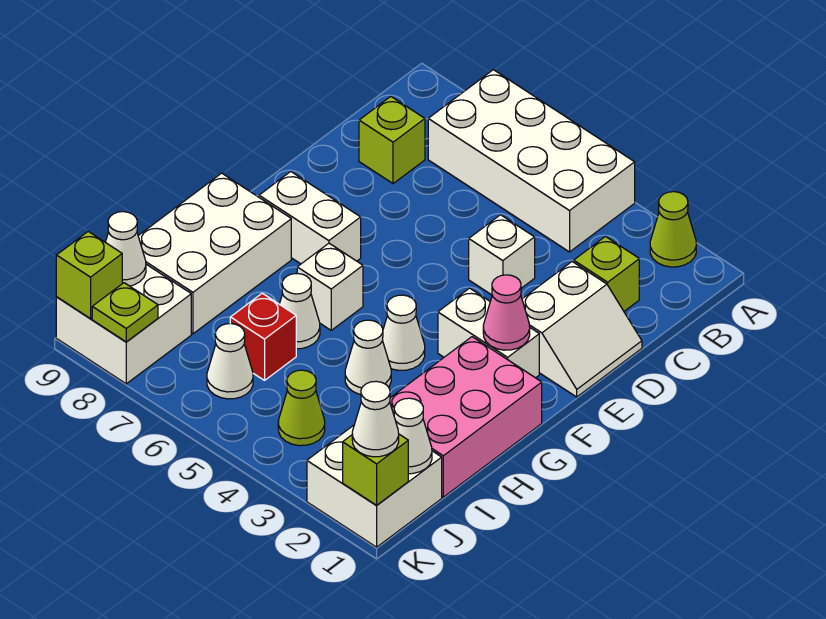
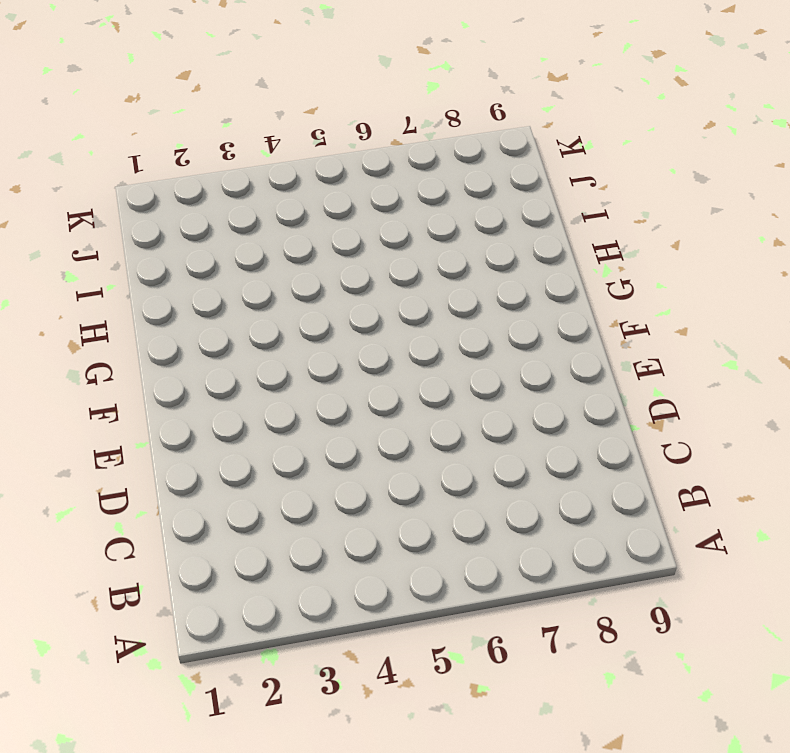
none -> lime 1x1 cone [650,192,696,267]
none -> white 2x4 brick [428,70,635,252]
none -> lime 1x1 brick [574,237,639,311]

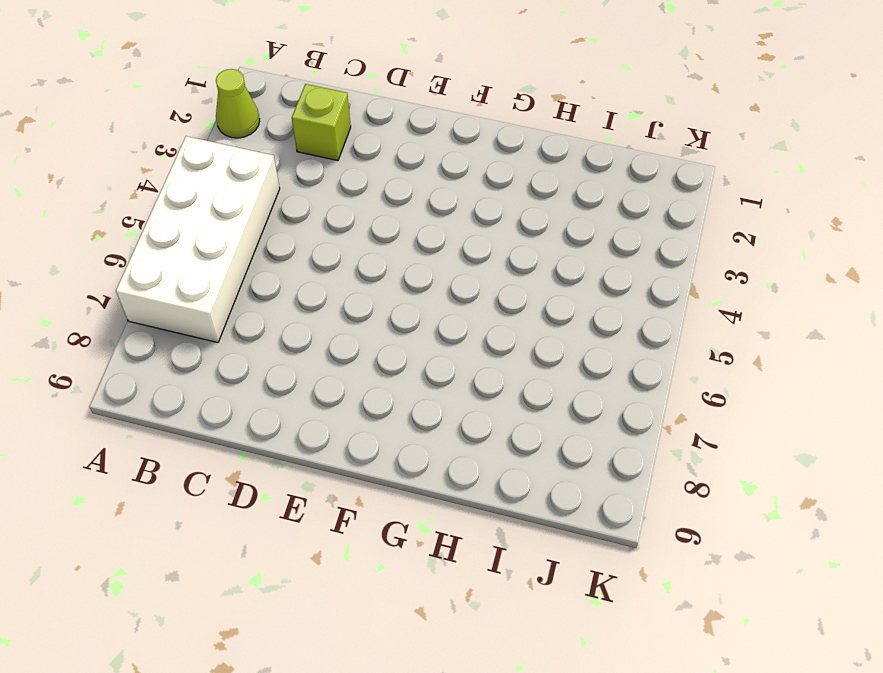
none -> lime 1x1 brick [359,97,425,184]
none -> white 2x2 slope [522,262,642,397]
none -> white 1x1 brick [469,215,535,295]

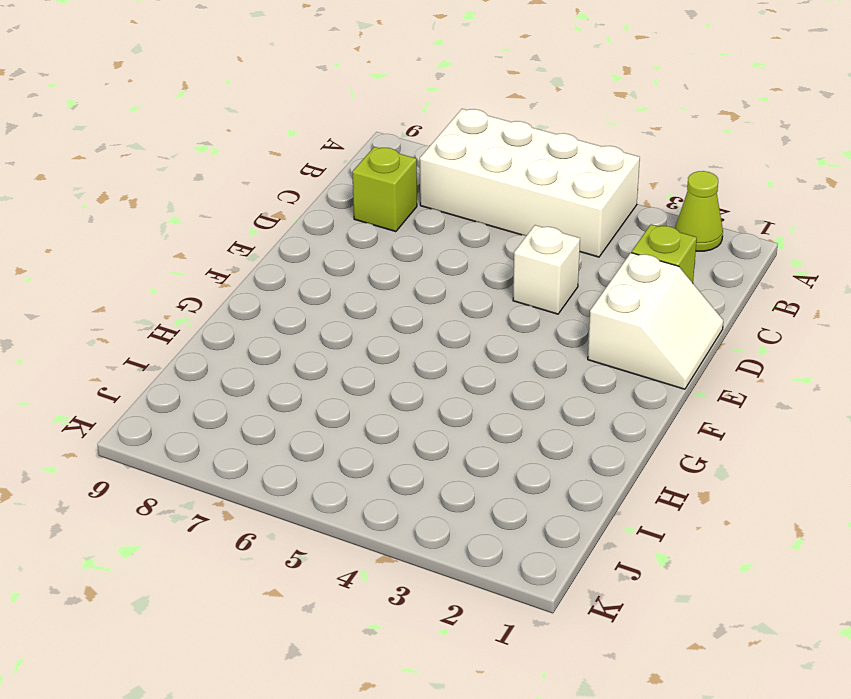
none -> white 1x2 brick [438,288,539,378]
none -> white 1x2 brick [259,172,361,264]
none -> pink 2x3 brick [390,337,542,497]

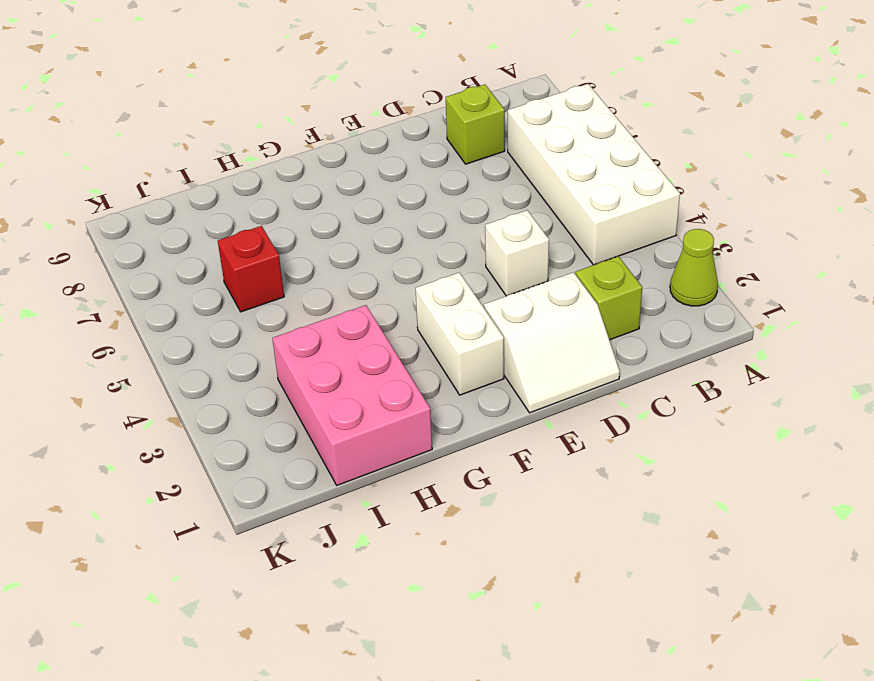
pink 2x3 brick [272,305,432,485] -> pink 2x3 brick turned to [390,337,542,497]
none -> white 1x2 brick [259,172,361,264]
none -> white 1x1 cone [383,295,425,370]
none -> white 1x1 brick [297,243,363,330]

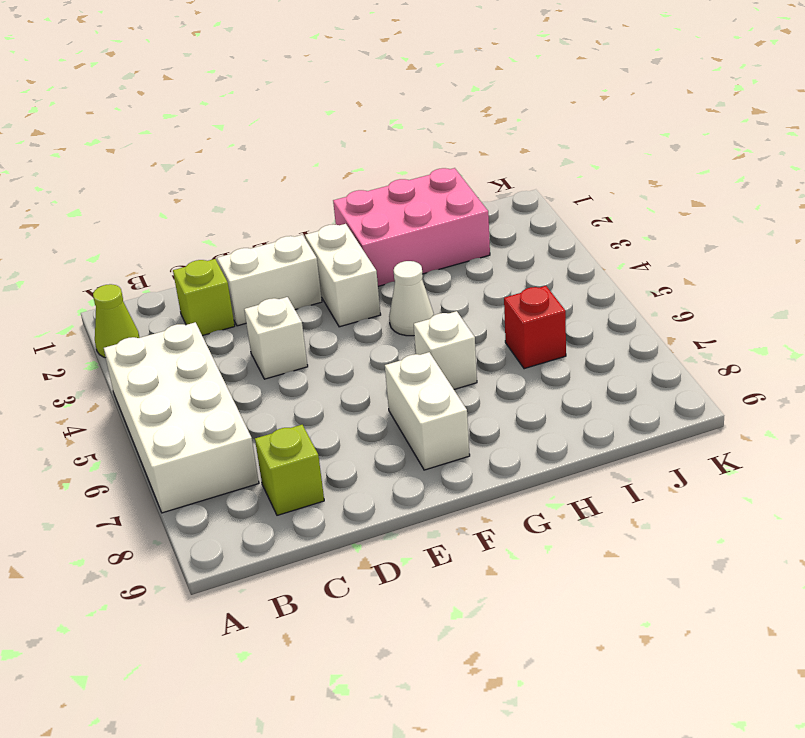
none -> white 2x3 brick [138,173,291,334]
none -> white 1x1 cone [345,320,391,394]
none -> white 1x1 cone [280,273,320,349]

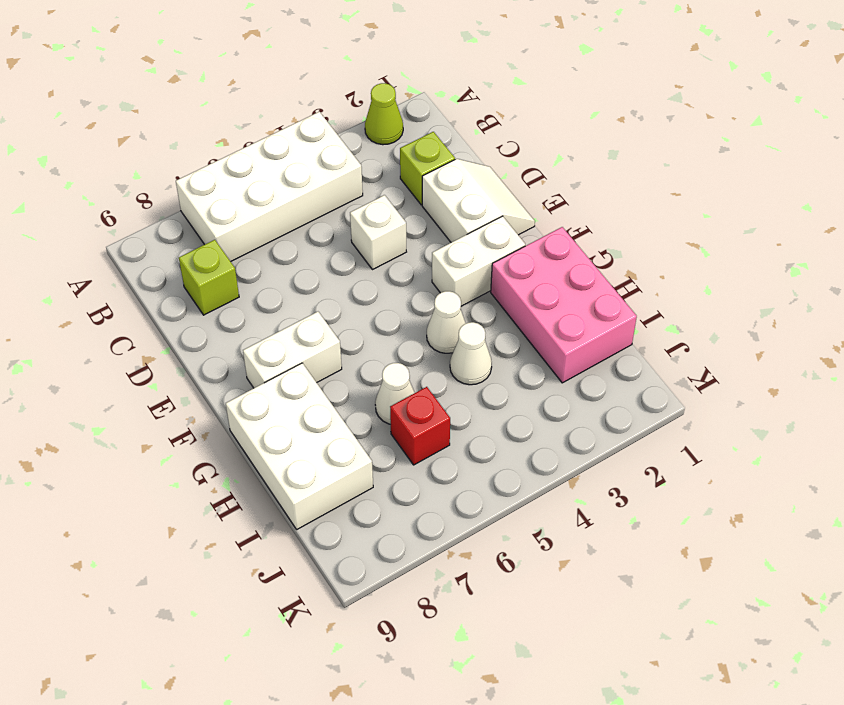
none -> white 1x1 brick [297,243,363,330]
none -> white 2x2 brick [307,425,442,547]
none -> lime 1x1 cone [278,370,325,446]

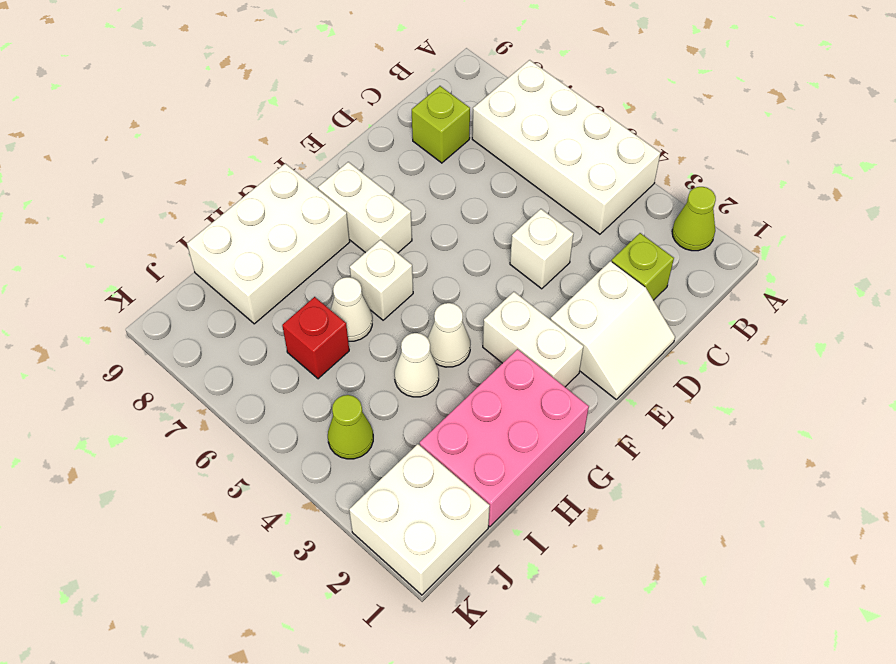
none -> white 1x1 cone [207,324,253,399]
none -> white 2x2 brick [56,264,191,384]
none -> pink 1x1 cone [483,275,530,350]

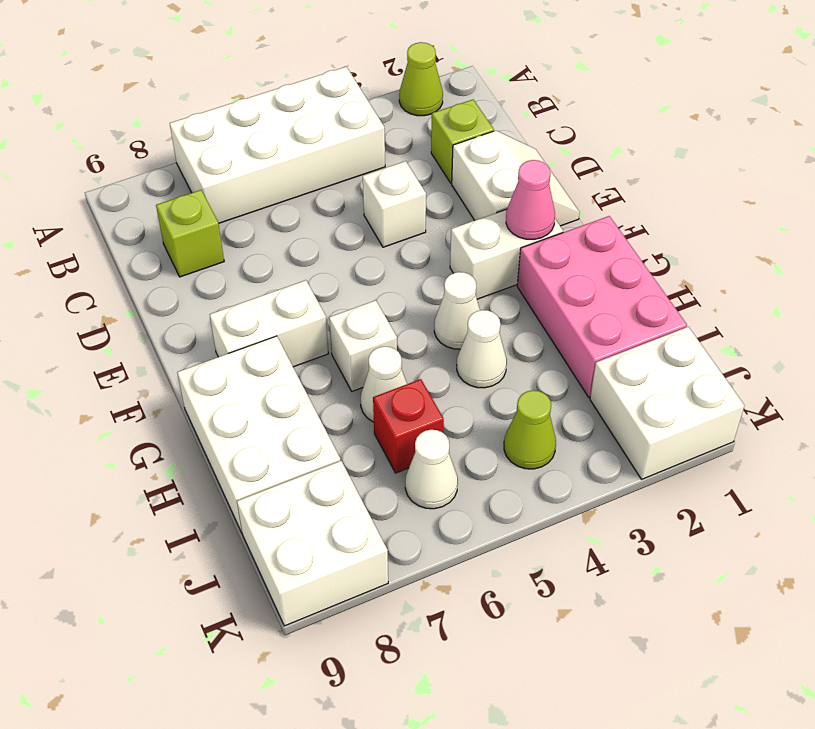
none -> white 1x1 cone [394,398,432,474]
none -> white 1x1 cone [105,212,146,286]
none -> lime 1x1 brick [343,434,408,505]

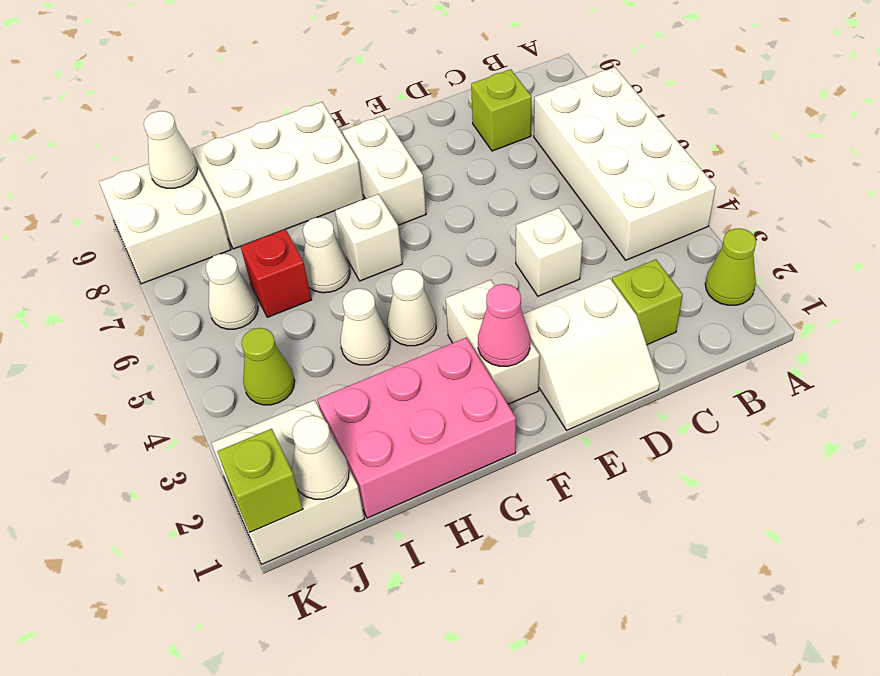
none -> lime 1x1 plate [92,283,158,342]
none -> lime 1x1 brick [56,231,122,319]
none -> white 1x1 cone [352,381,399,457]

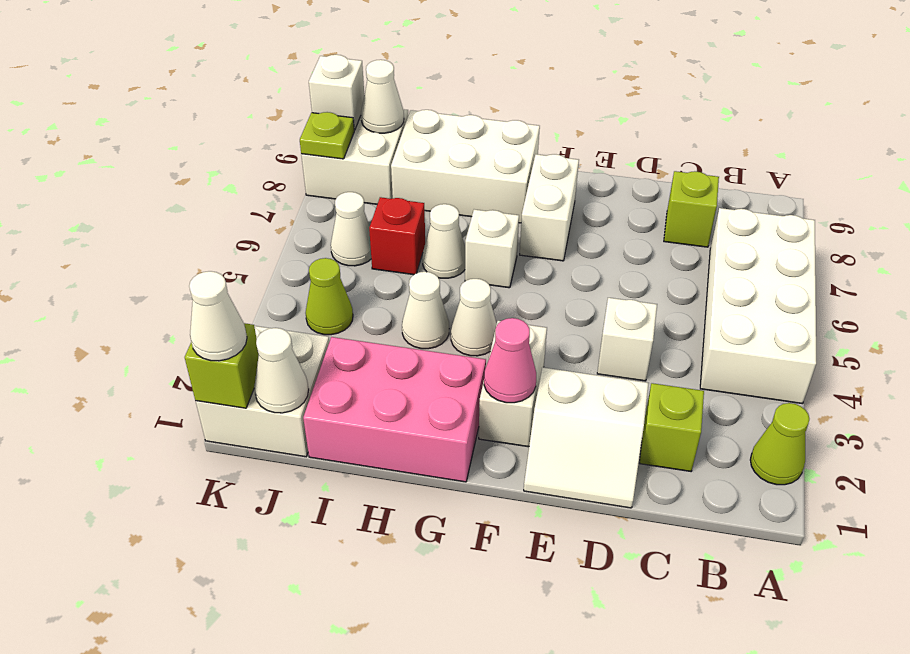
white 1x1 brick [309,55,364,130] -> lime 1x1 brick [56,231,122,319]

